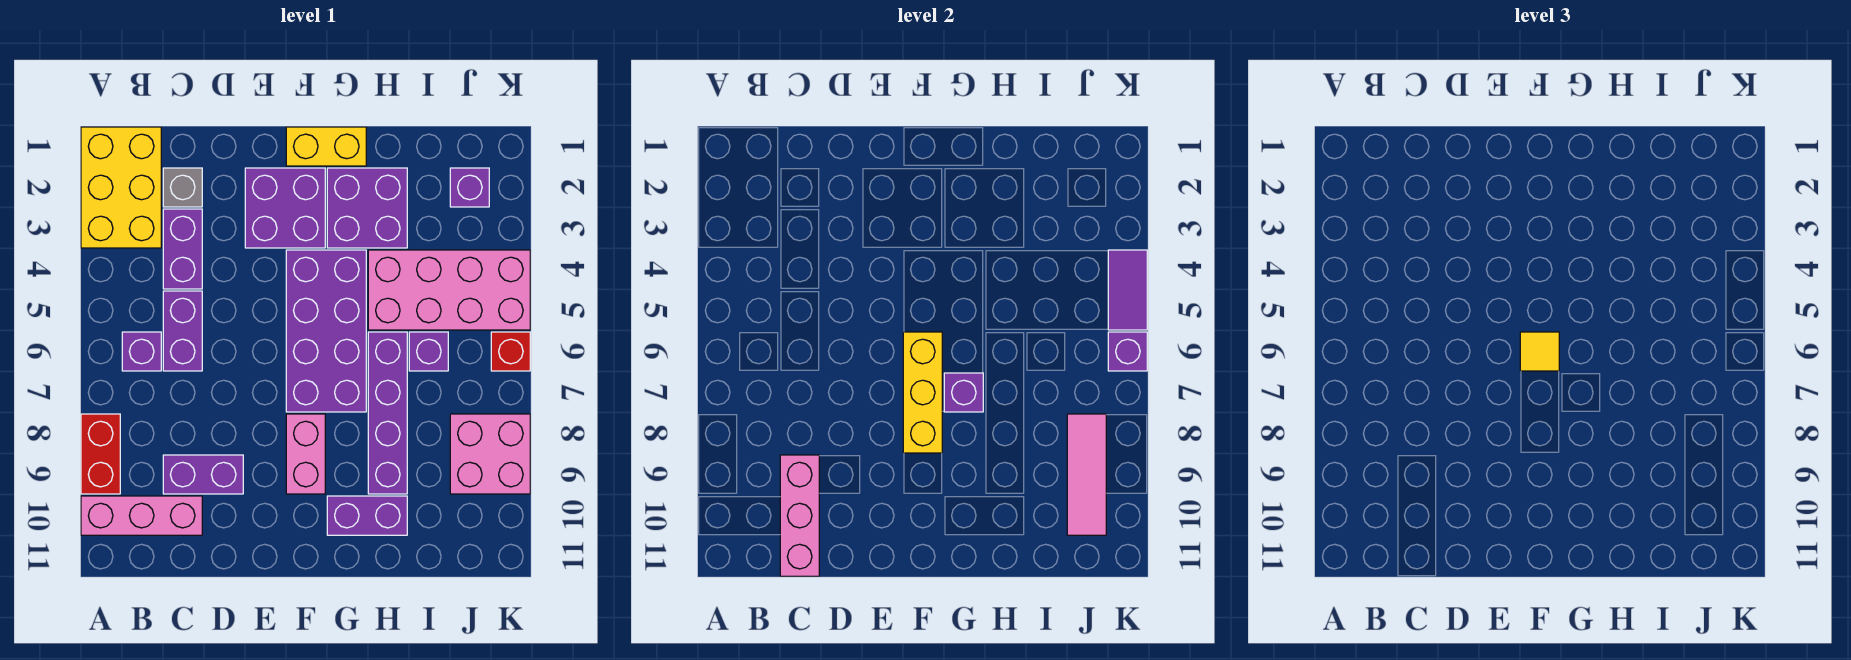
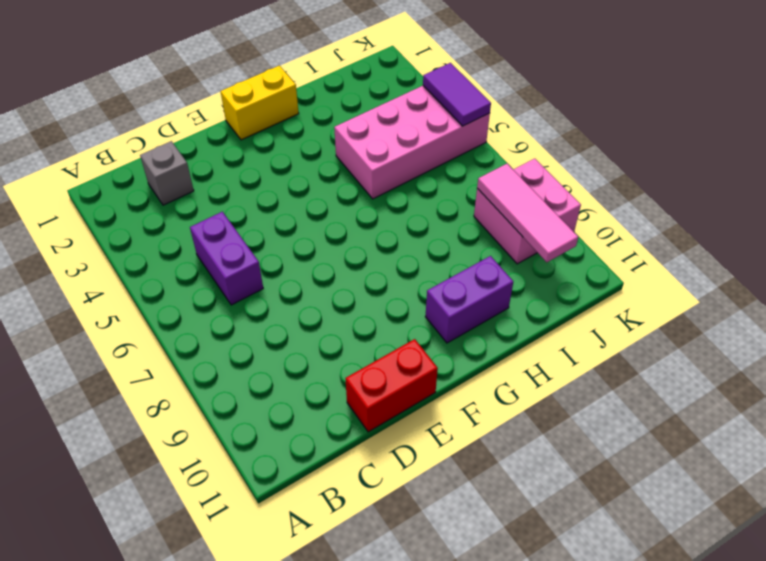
red 1x2 brick [345,339,438,432] -> red 1x2 brick turned to [81,414,120,494]
none -> yellow 2x3 brick [81,127,161,248]
none -> pink 1x3 brick [81,496,202,535]
none -> purple 1x1 brick [122,332,161,371]

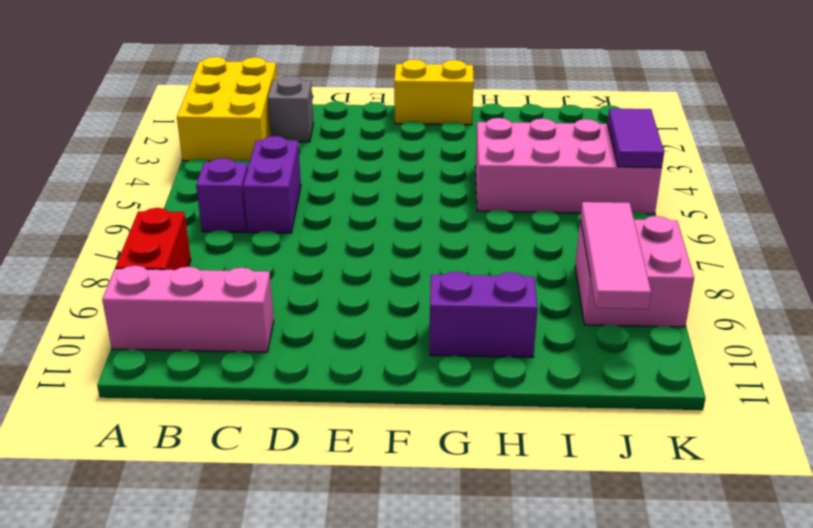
none -> purple 1x2 brick [163,209,202,289]
none -> purple 1x2 brick [163,455,243,494]
none -> purple 2x2 brick [245,168,325,248]

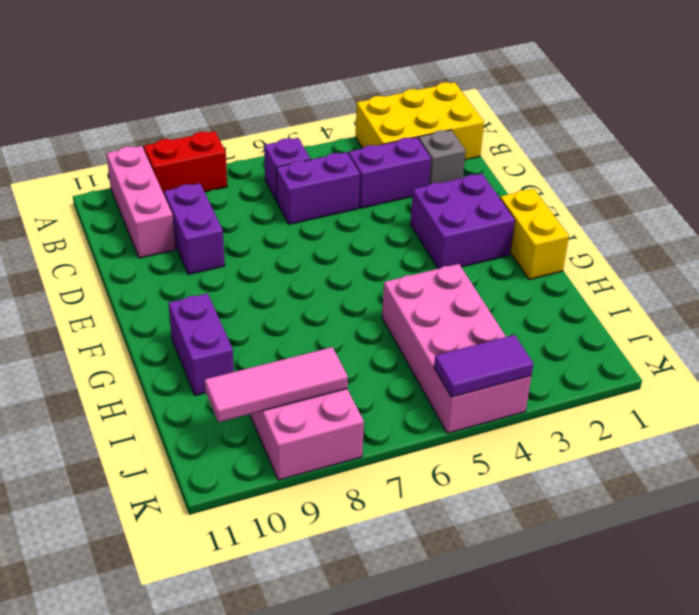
none -> purple 2x4 brick [286,250,366,412]
none -> pink 1x2 brick [286,414,325,494]
none -> purple 2x2 brick [327,168,407,248]

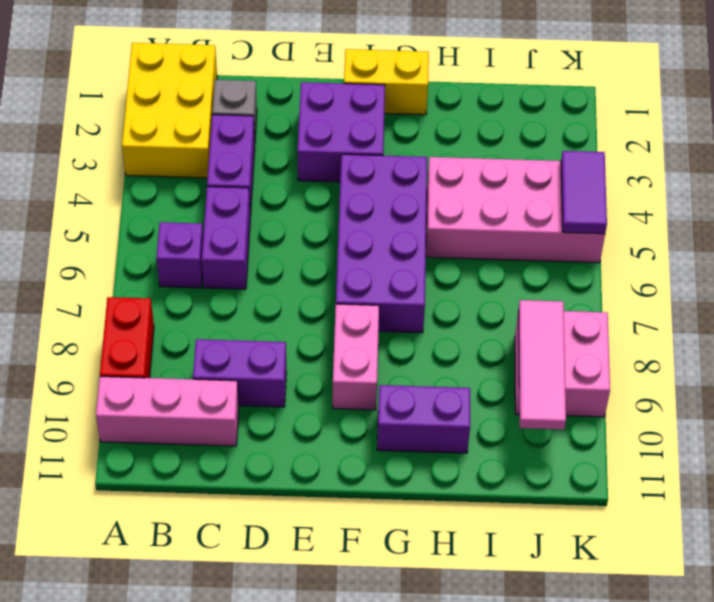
none -> purple 2x2 brick [327,168,407,248]
none -> purple 1x4 brick [368,332,407,494]
none -> purple 1x1 brick [409,332,448,371]

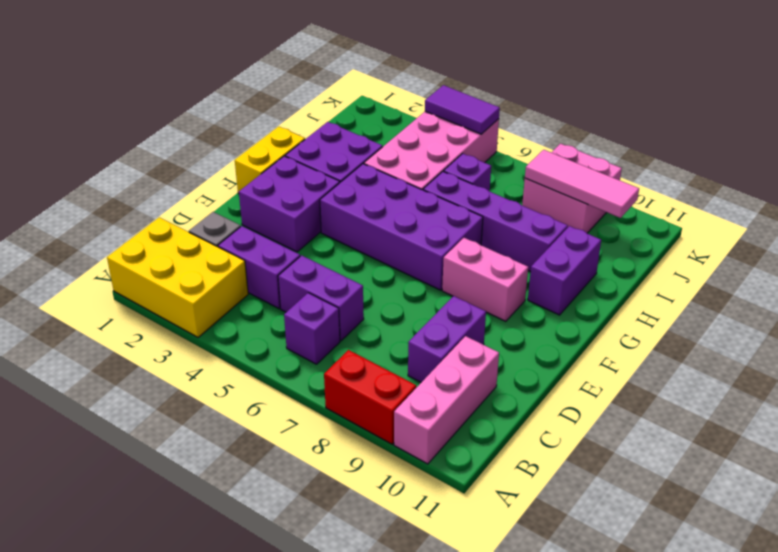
none -> purple 1x1 brick [450,168,489,207]
none -> red 1x1 brick [491,332,530,371]
none -> pink 1x3 brick [780,455,819,576]

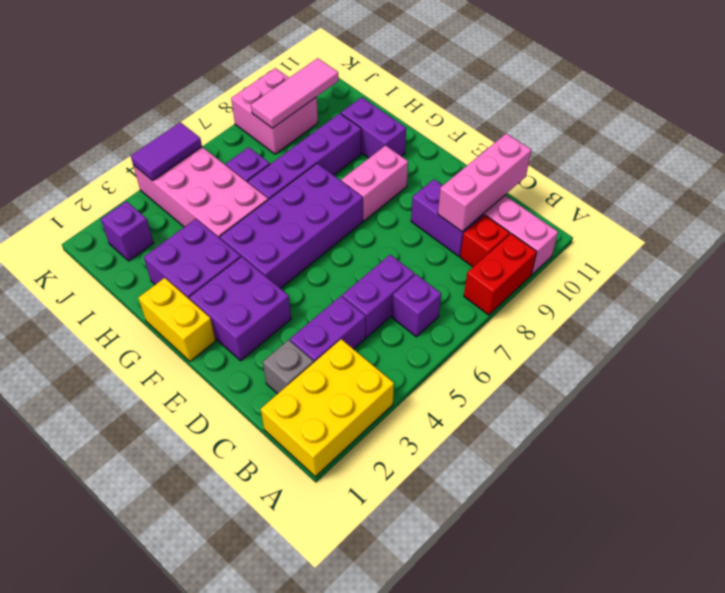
red 1x1 brick [460,215,510,267] -> red 1x1 brick moved to [491,332,530,371]
none -> yellow 1x3 brick [903,332,942,453]
none -> purple 1x1 brick [944,373,983,412]
none -> purple 1x1 brick [1108,332,1147,371]

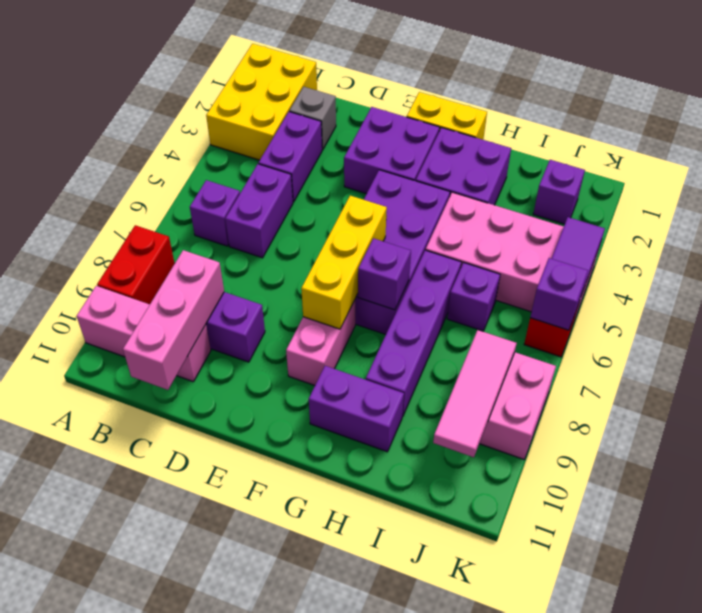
none -> yellow 1x1 tile [1520,332,1559,371]

